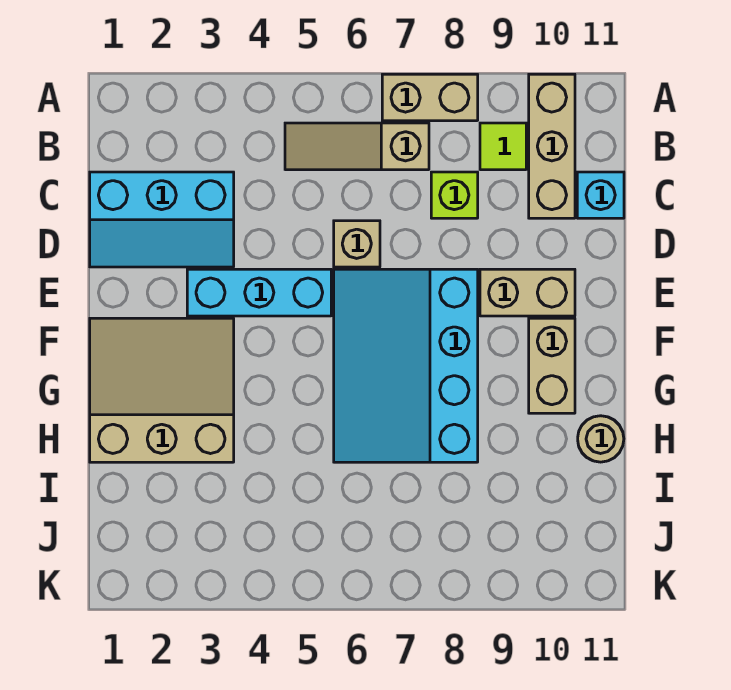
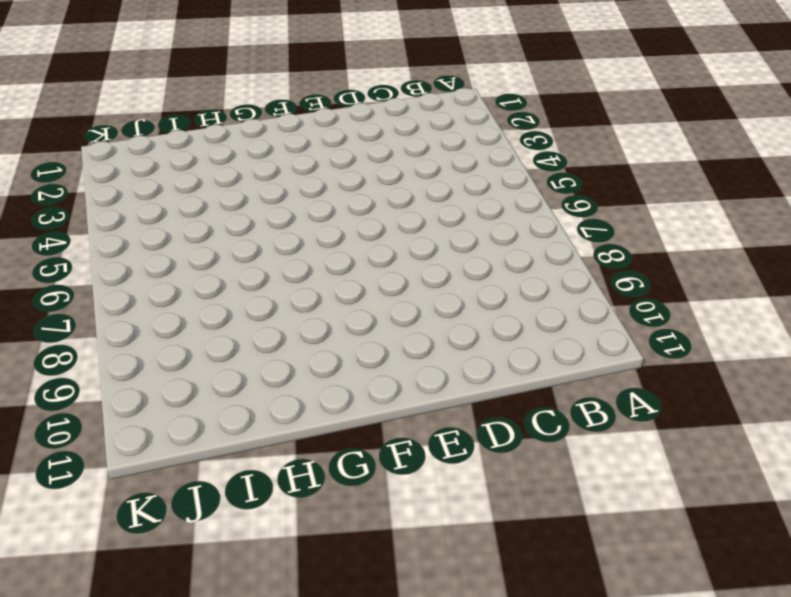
none -> tan 1x2 brick [382,74,478,121]
none -> tan 1x3 brick [529,74,575,218]
none -> tan 1x3 slope [285,123,429,170]

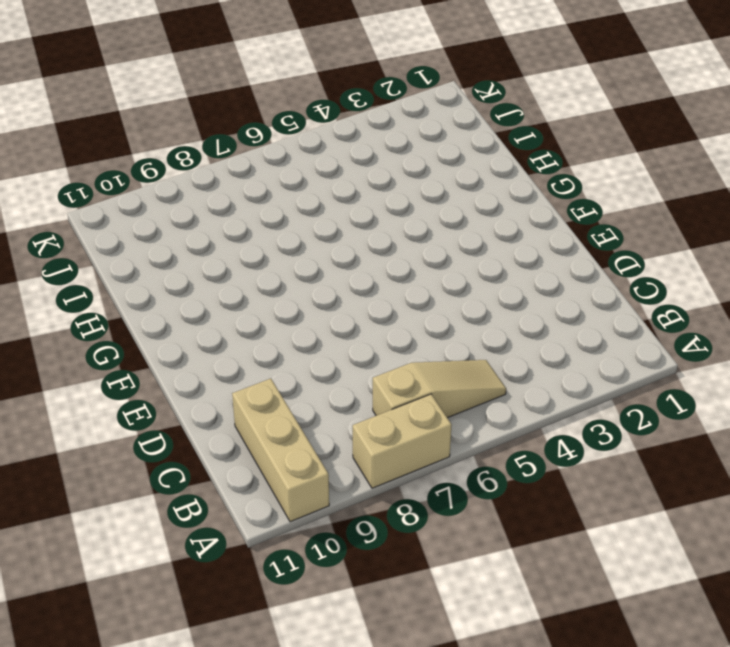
none -> lime 1x1 tile [480,123,526,170]
none -> cyan 2x3 slope [90,172,234,267]
none -> lime 1x1 brick [431,172,478,218]

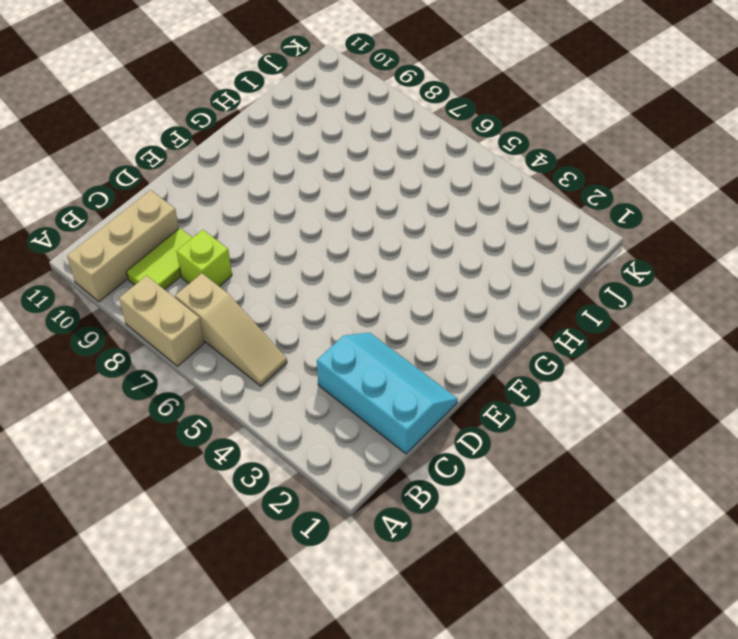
lime 1x2 tile [126,228,192,290] -> lime 1x1 tile [480,123,526,170]
none -> cyan 1x1 brick [577,172,624,218]
none -> tan 1x1 brick [334,221,380,267]
none -> cyan 1x3 brick [187,269,331,316]

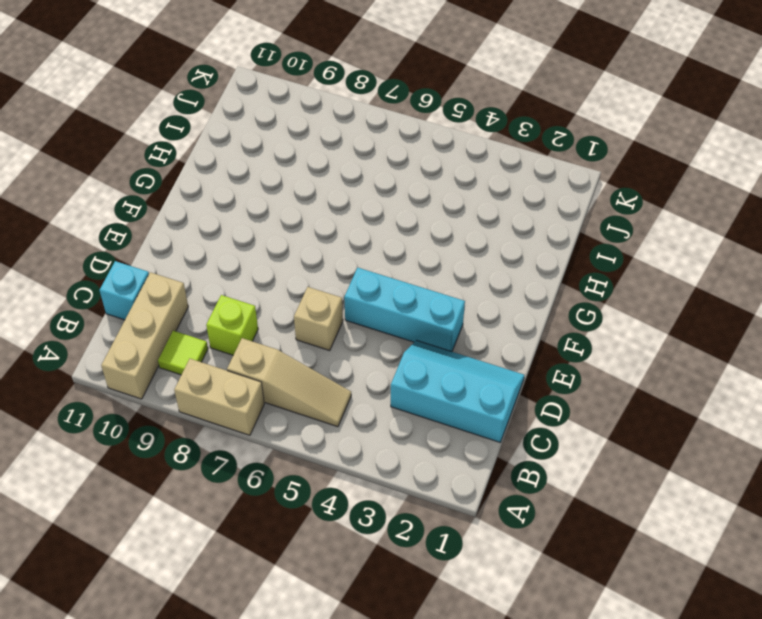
none -> cyan 3x4 slope [334,269,478,462]
none -> tan 1x2 brick [480,269,575,316]
none -> tan 3x3 slope [90,318,234,462]

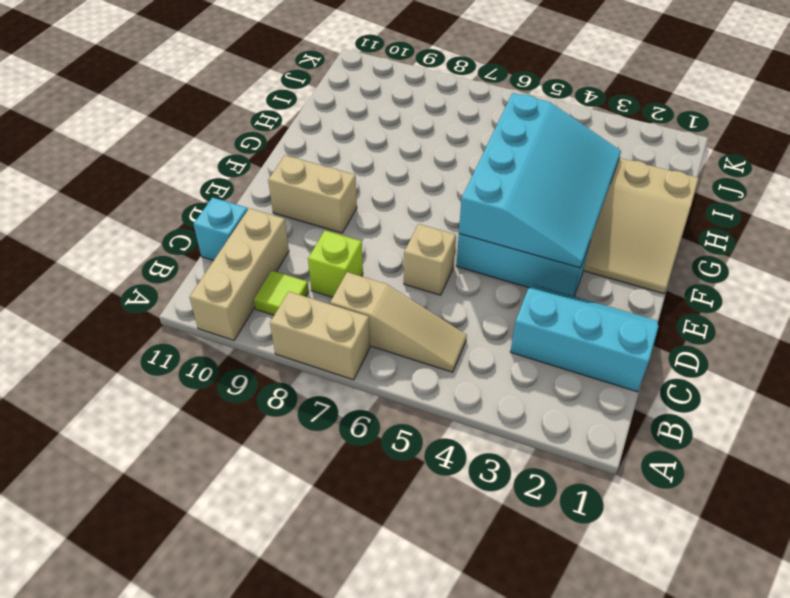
cyan 3x4 slope [459,93,621,268] -> cyan 3x4 slope moved to [334,269,478,462]
none -> tan 1x2 brick [529,318,575,413]
none -> tan 1x1 round brick [578,416,624,462]

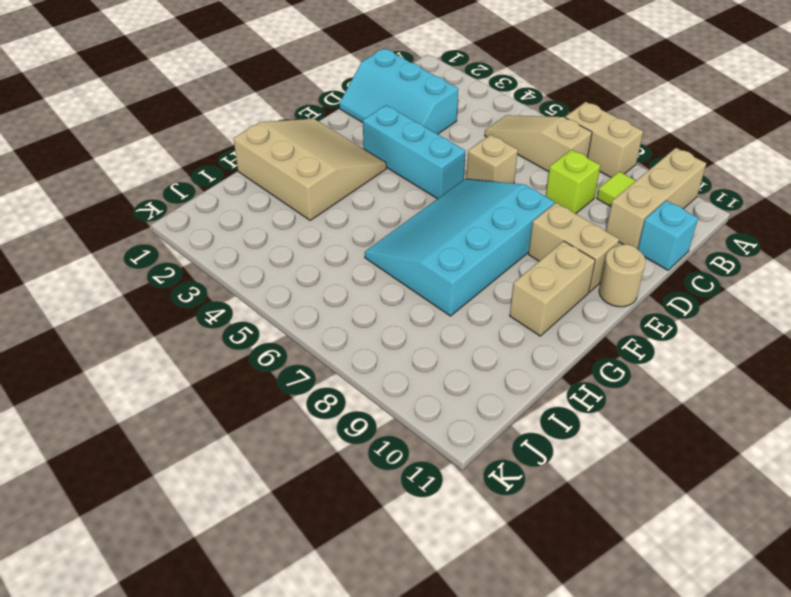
tan 1x1 round brick [599,244,646,307] -> tan 1x1 round brick moved to [578,416,624,462]

